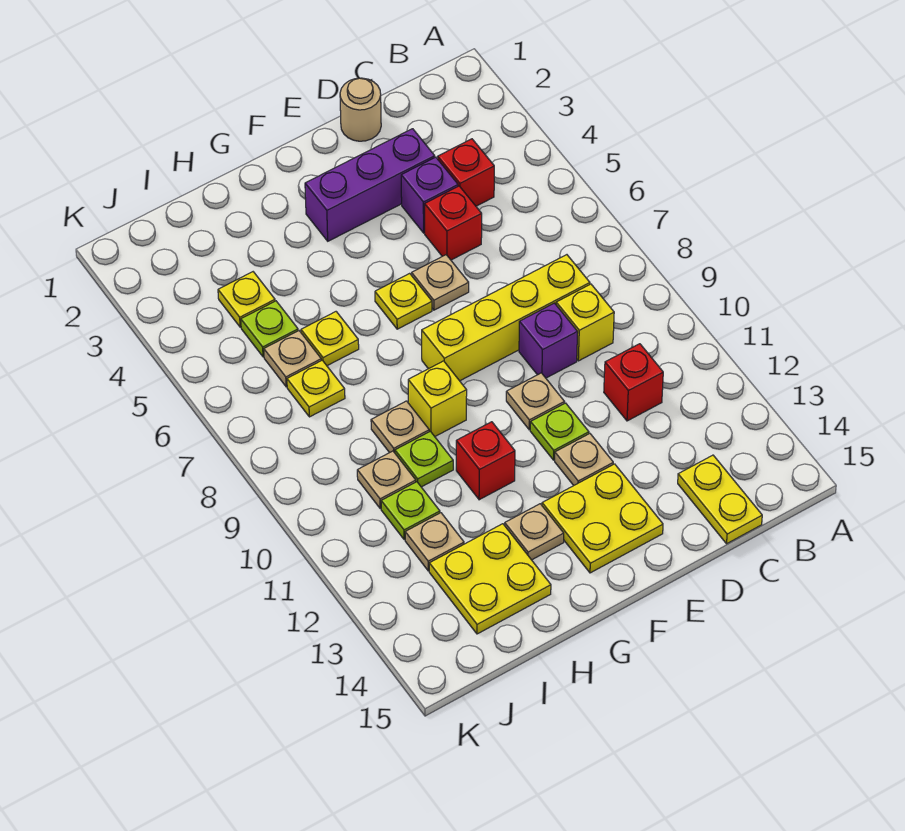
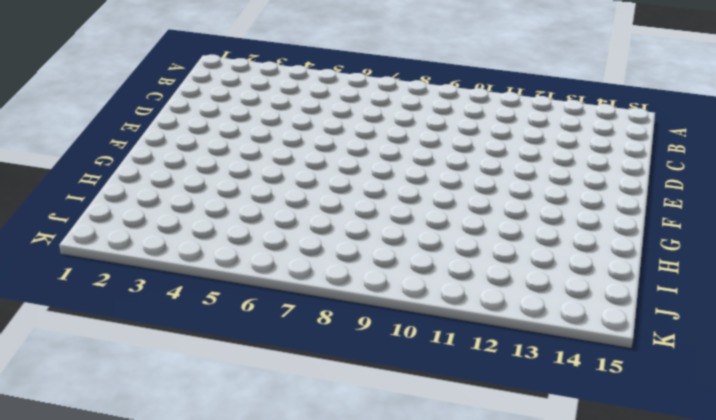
none -> red 1x1 brick [438,139,494,206]
none -> yellow 1x4 brick [422,255,590,381]
none -> yellow 1x1 brick [556,284,614,361]
none -> red 1x1 brick [604,344,663,421]

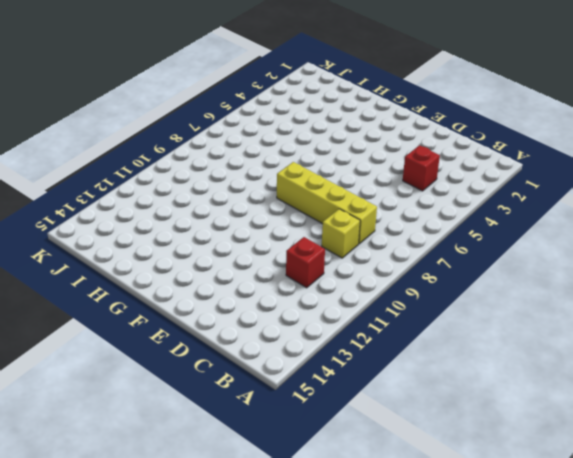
none -> yellow 1x2 plate [678,455,762,544]
none -> tan 1x1 round brick [340,78,381,141]
none -> purple 1x3 brick [305,129,435,241]
none -> purple 1x1 brick [401,157,458,233]

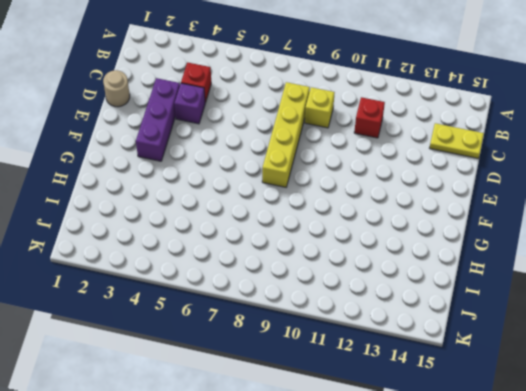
none -> red 1x1 brick [425,186,482,260]
none -> purple 1x1 brick [519,303,578,378]
none -> tan 1x1 plate [412,255,469,310]
none -> tan 1x1 plate [506,373,564,430]

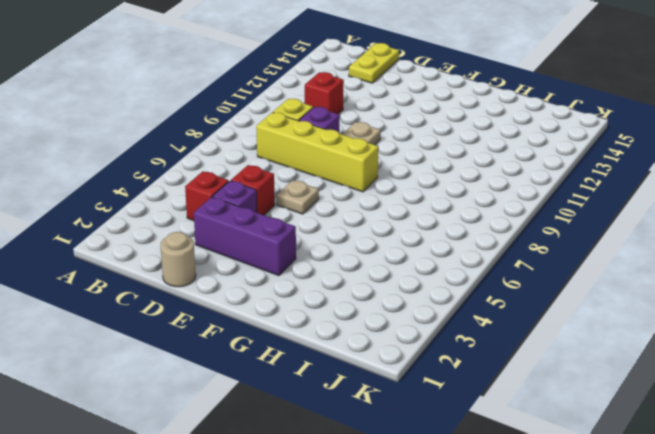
none -> lime 1x1 plate [530,403,589,460]
none -> tan 1x1 plate [555,434,613,486]
none -> yellow 2x2 plate [542,464,663,573]
none -> yellow 1x1 plate [375,273,432,329]

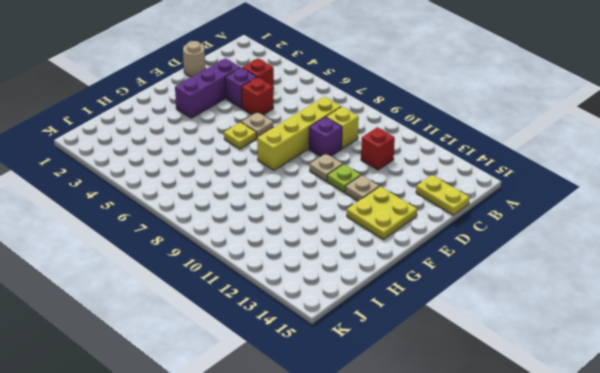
none -> yellow 1x1 brick [408,361,467,436]
none -> red 1x1 brick [456,422,515,500]
none -> tan 1x1 plate [505,504,564,560]
none -> yellow 1x1 plate [301,312,359,366]

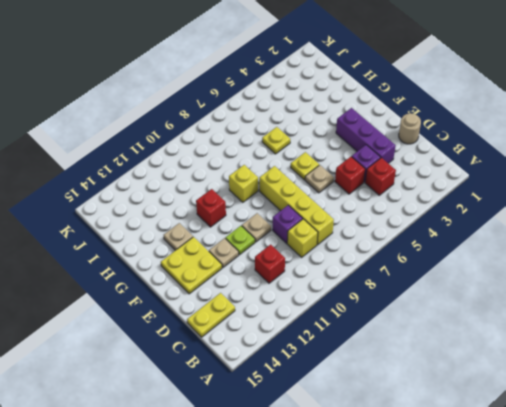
none -> tan 1x1 plate [371,401,429,453]
none -> lime 1x1 plate [395,431,453,487]
none -> yellow 2x2 plate [429,524,551,634]
none -> yellow 1x1 plate [218,272,275,327]

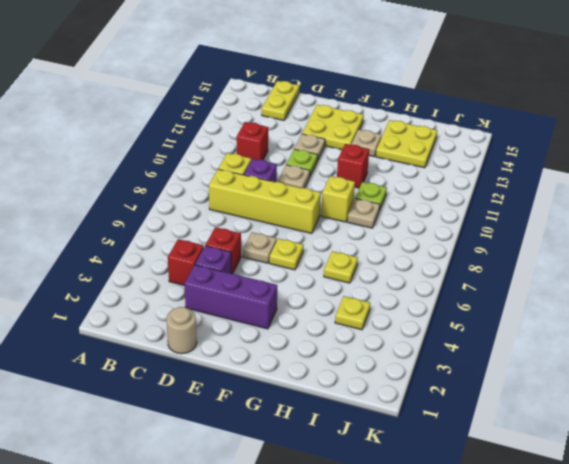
none -> lime 1x1 plate [241,301,298,357]
none -> tan 1x1 plate [264,331,321,387]
none -> yellow 1x1 plate [287,360,345,417]
none -> tan 1x1 plate [357,451,416,508]

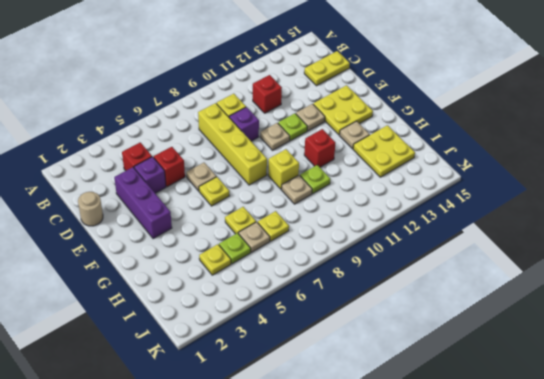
none -> tan 1x1 plate [357,451,416,508]
none -> lime 1x1 plate [381,482,440,540]
none -> tan 1x1 plate [405,513,464,571]

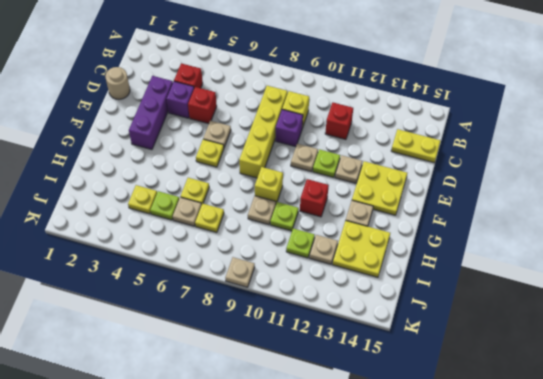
tan 1x1 plate [225,257,255,287] -> tan 1x1 plate moved to [357,451,416,508]

